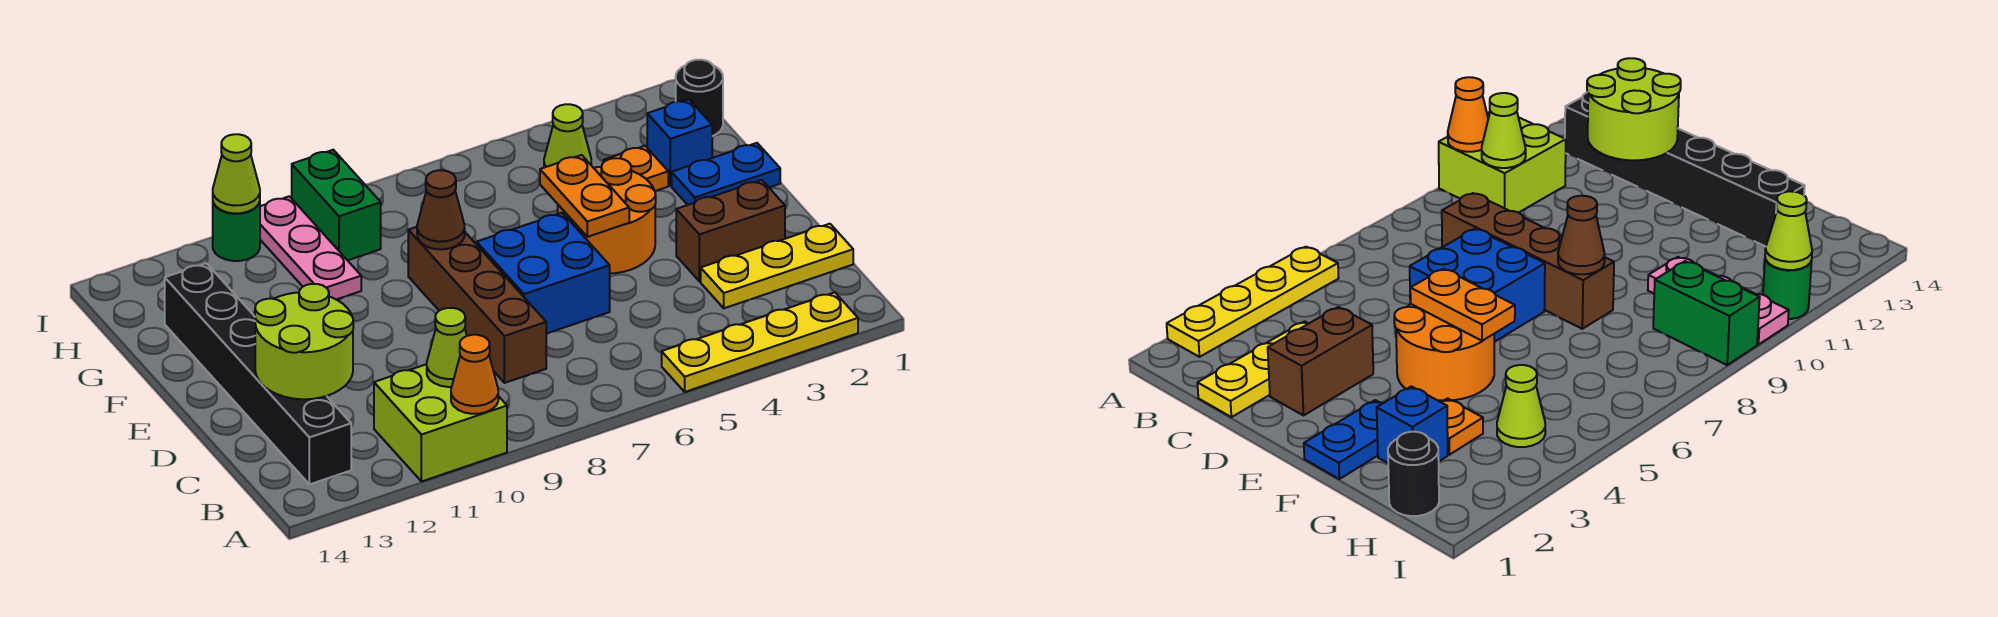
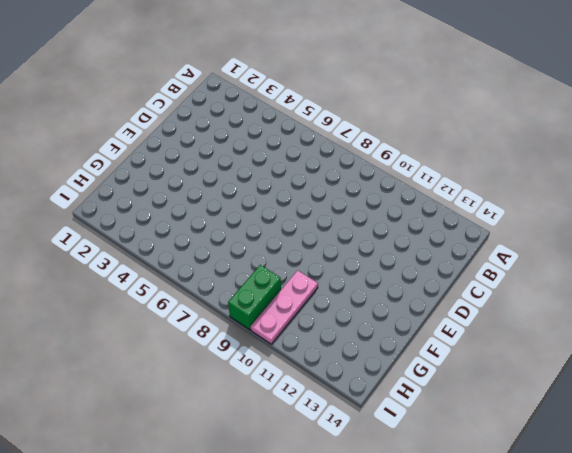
none -> yellow 1x4 plate [662,292,858,392]
none -> lime 2x2 brick [374,364,507,482]
none -> black 1x6 brick [165,263,351,484]

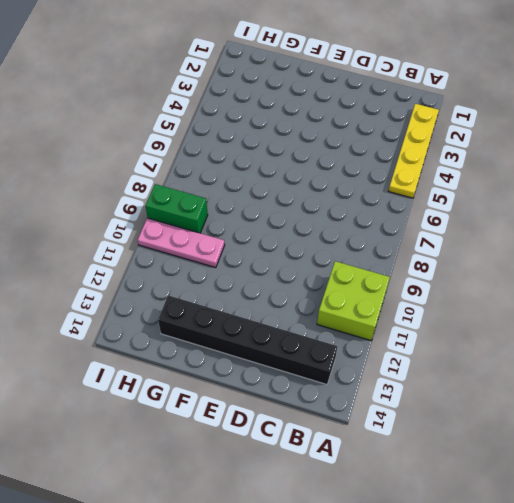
none -> yellow 1x3 plate [701,224,853,308]
none -> brown 1x4 brick [408,227,546,383]
none -> brown 1x2 brick [676,180,785,281]

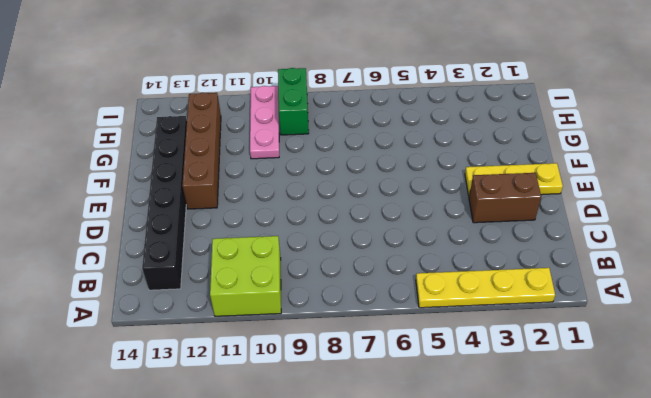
yellow 1x3 plate [465,163,563,196] -> yellow 1x3 plate moved to [701,224,853,308]
brown 1x4 brick [182,93,221,209] -> brown 1x4 brick moved to [408,227,546,383]
none -> blue 2x2 brick [477,213,610,334]
none -> orange 2x2 round brick [558,158,656,274]
none -> blue 1x2 plate [672,143,780,205]

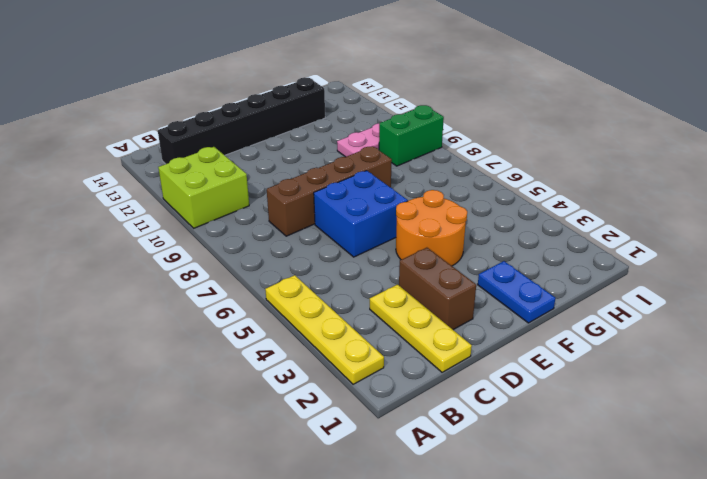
none -> blue 1x1 brick [647,99,712,186]
none -> orange 1x1 plate [603,146,668,191]
none -> black 1x1 round brick [676,60,723,136]

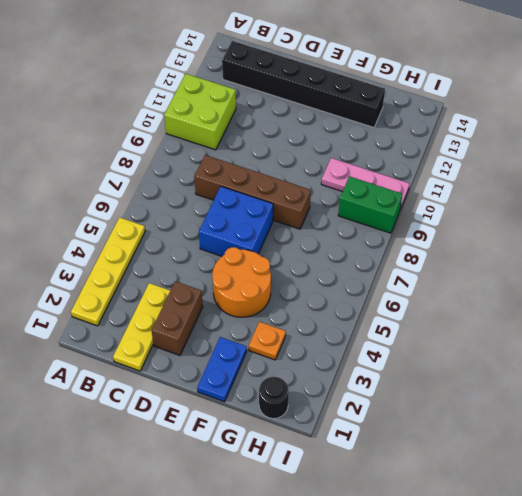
none -> blue 1x1 brick [647,99,712,186]
none -> lime 1x1 cone [544,104,591,168]
none -> green 1x1 round brick [213,202,260,261]

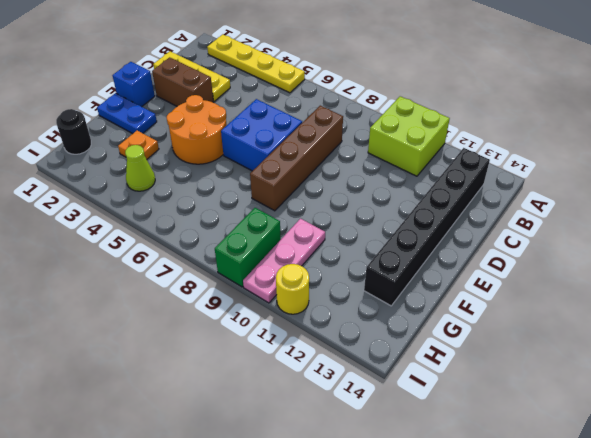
blue 1x1 brick [113,62,155,107] -> blue 1x1 brick moved to [647,99,712,186]
yellow 1x1 round brick [276,264,309,314] -> green 1x1 round brick [213,202,260,261]
none -> orange 1x1 cone [451,335,498,414]
none -> lime 1x1 cone [427,308,467,387]
none -> lime 2x2 round brick [255,284,353,399]

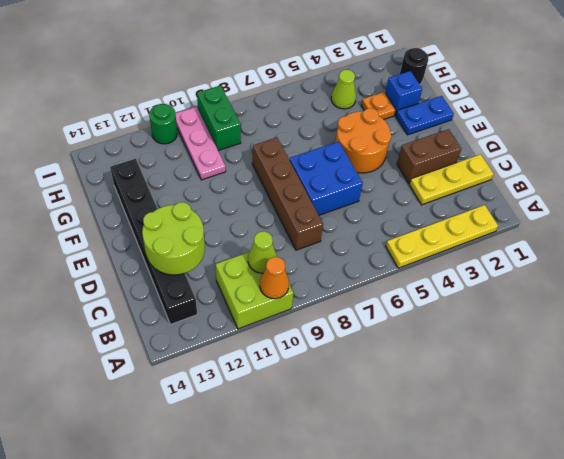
none -> orange 1x2 plate [540,155,629,237]
none -> brown 1x1 cone [417,170,465,249]
none -> lime 1x1 cone [213,134,260,213]

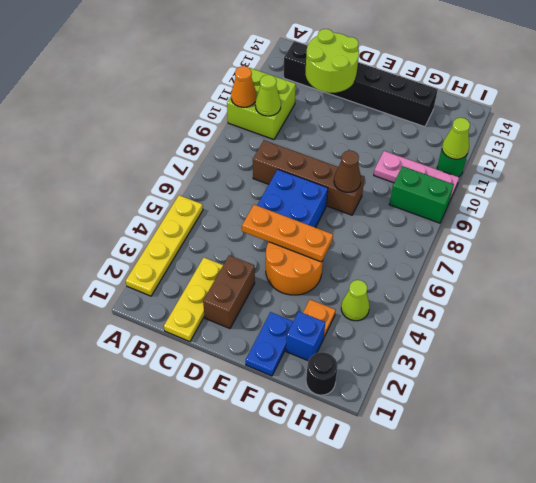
orange 1x3 plate [242,205,333,262] -> orange 1x2 plate [540,155,629,237]

